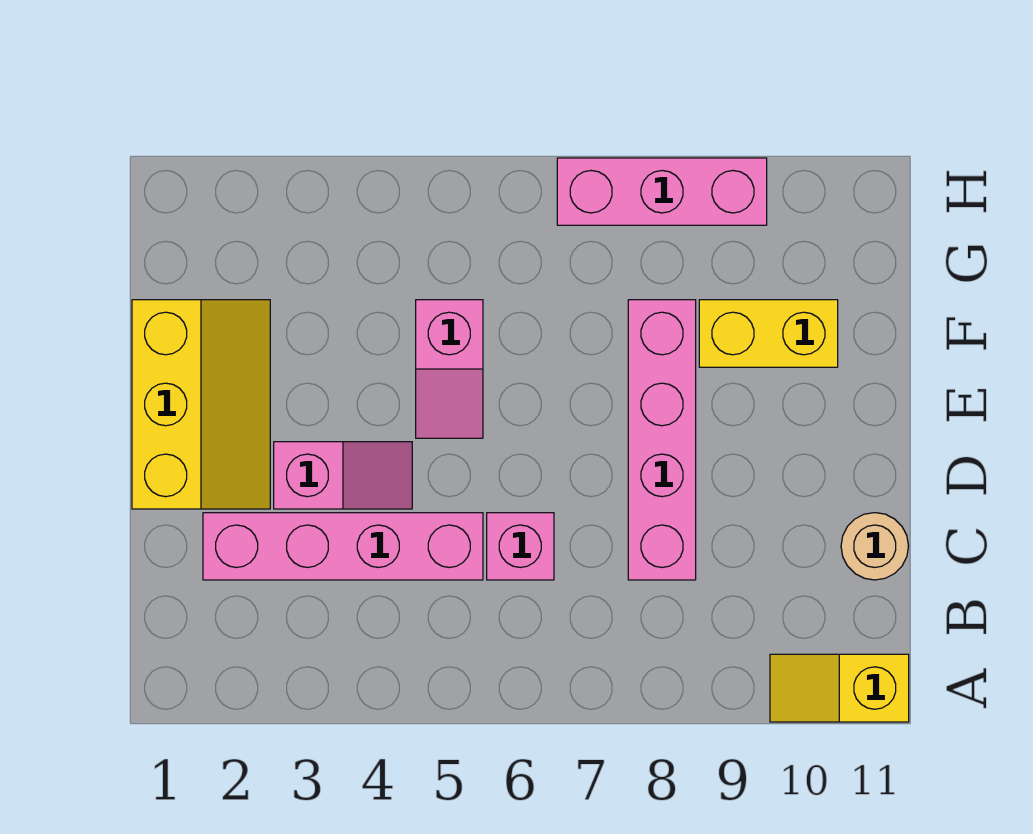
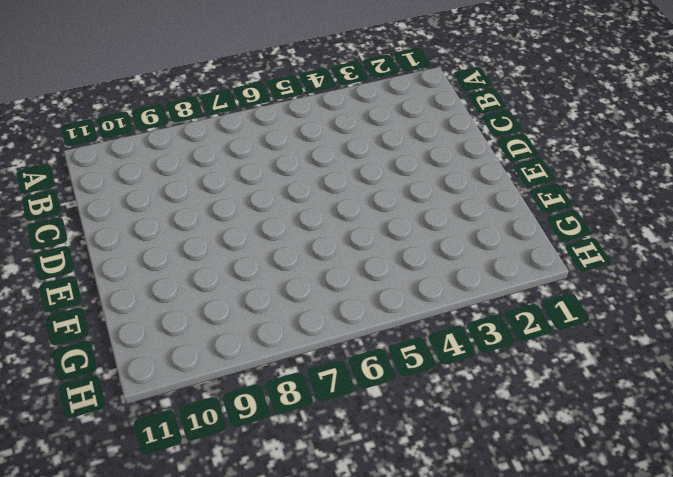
none -> yellow 1x2 slope [770,654,909,722]
none -> pink 1x4 brick [203,513,483,580]

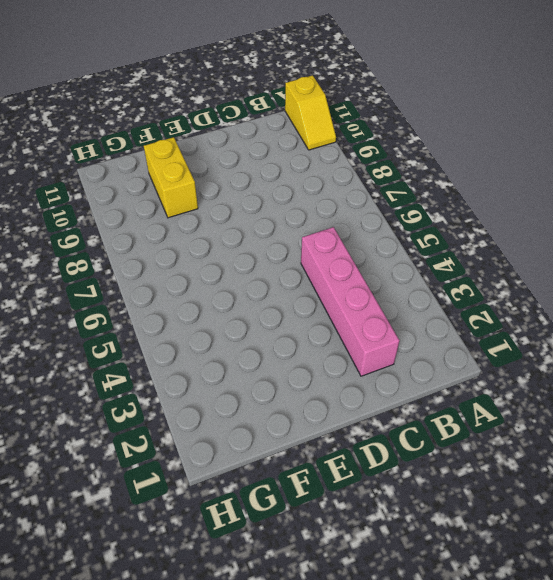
none -> pink 1x1 brick [487,513,554,580]
none -> pink 1x4 brick [628,300,696,580]

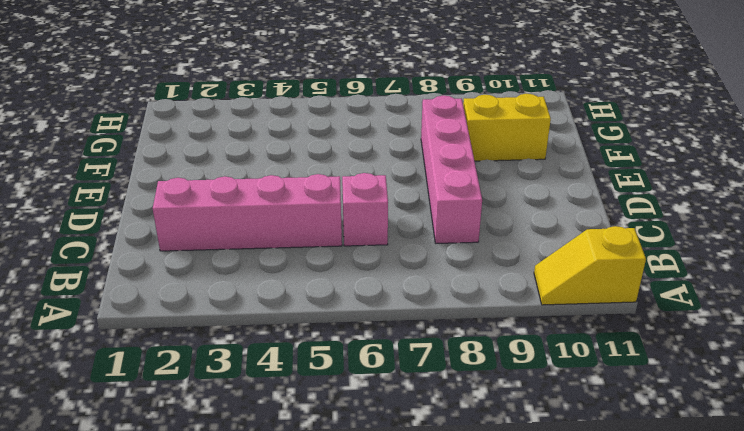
none -> tan 1x1 round brick [841,513,909,580]
none -> yellow 2x3 slope [132,300,270,509]

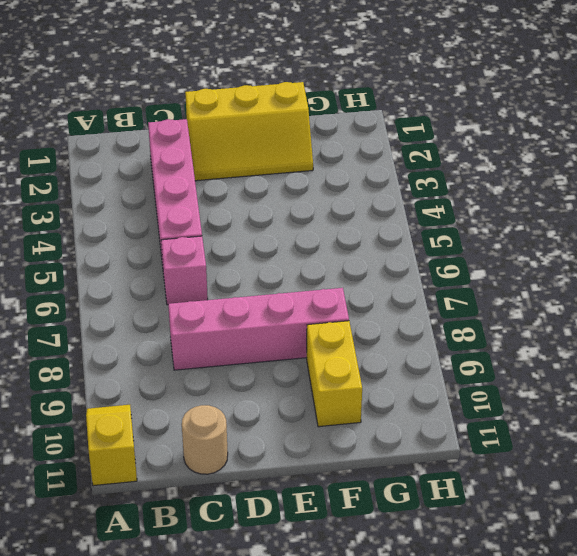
none -> pink 1x2 slope [274,442,412,509]
none -> pink 1x2 slope [416,300,483,438]

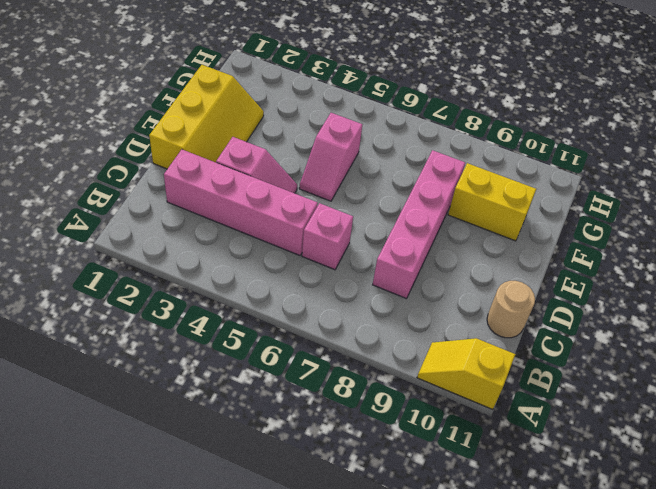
none -> pink 1x3 brick [557,158,767,225]

